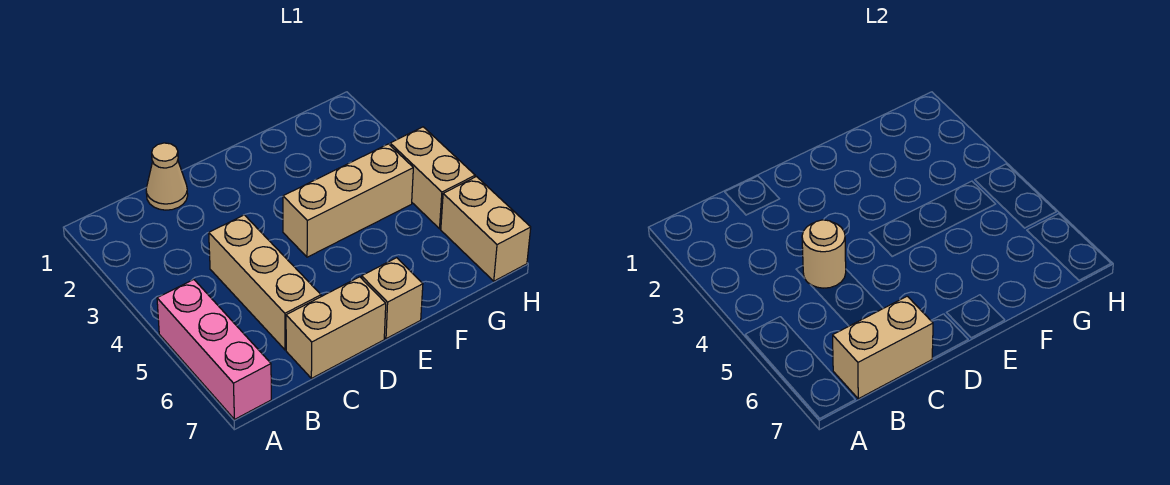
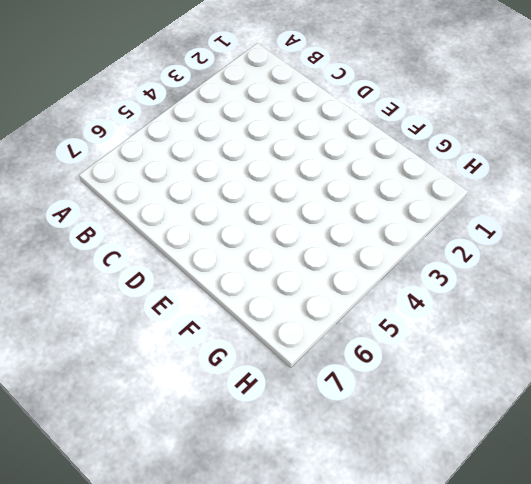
none -> pink 1x3 brick [157,280,271,419]
none -> tan 1x1 cone [146,143,188,210]

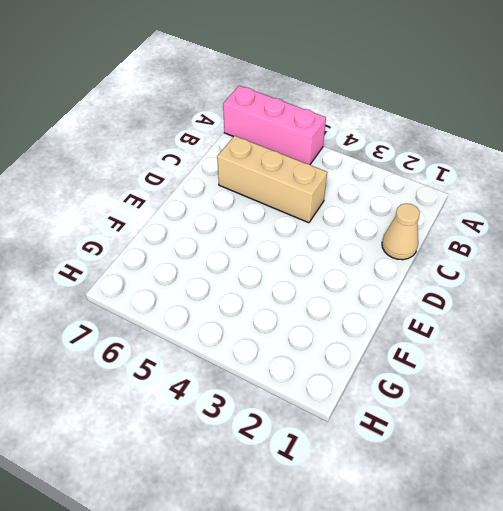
none -> tan 1x2 brick [286,277,386,378]
none -> tan 1x3 brick [283,144,413,257]

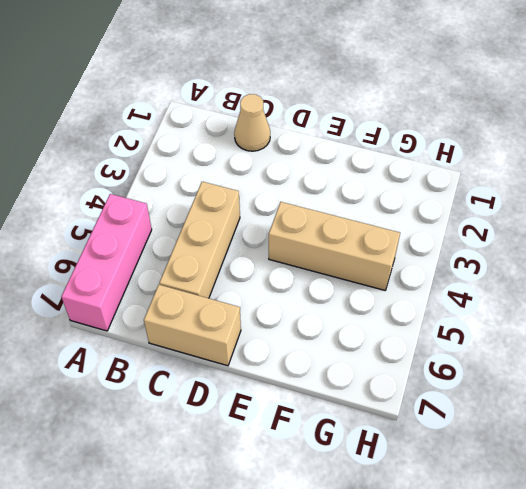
none -> tan 1x1 brick [362,258,423,339]
none -> tan 1x2 brick [390,127,475,229]

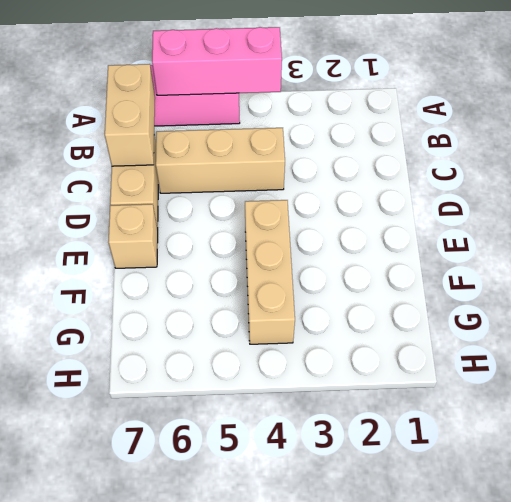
pink 1x3 brick [152,27,282,95] -> none
none -> tan 1x1 cone [146,143,188,210]
none -> tan 1x2 brick [390,127,475,229]

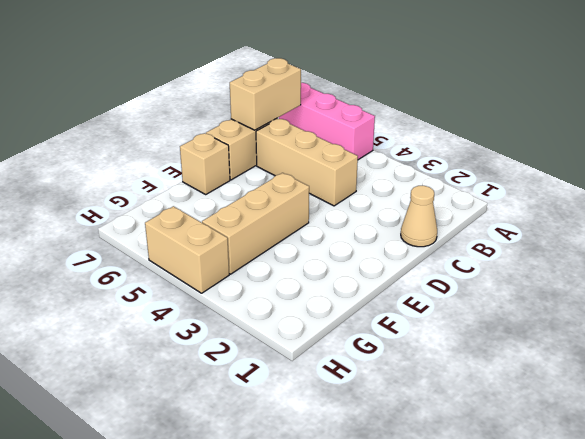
none -> tan 1x2 brick [441,177,531,281]
none -> tan 1x1 round brick [802,220,846,288]

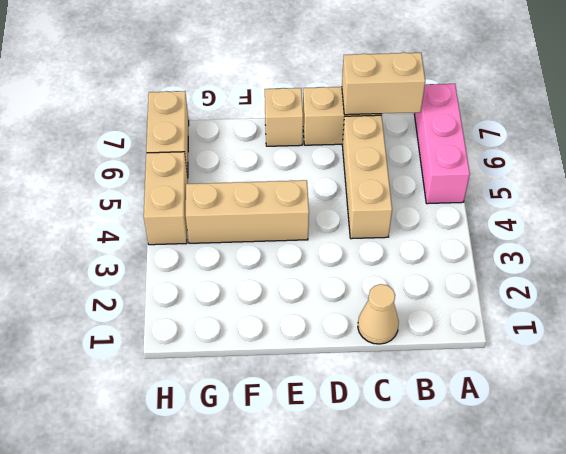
none -> tan 1x1 round brick [802,220,846,288]

